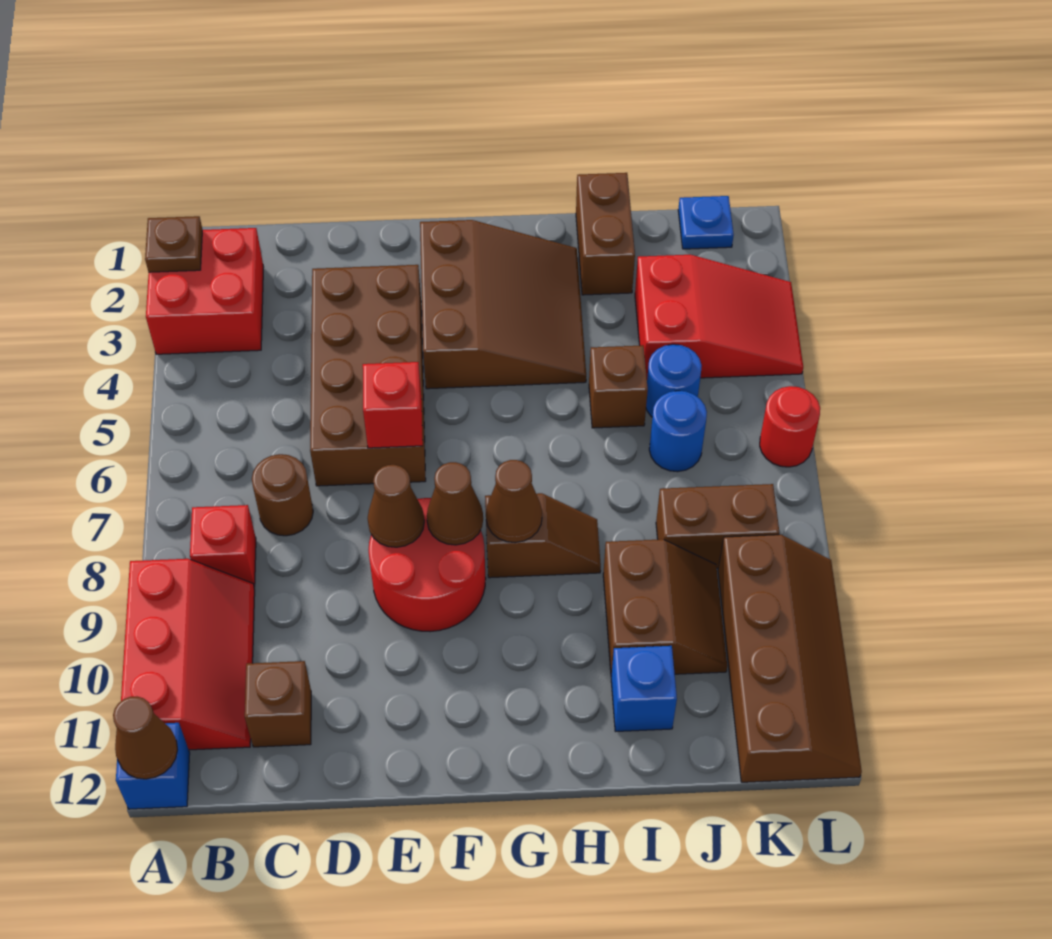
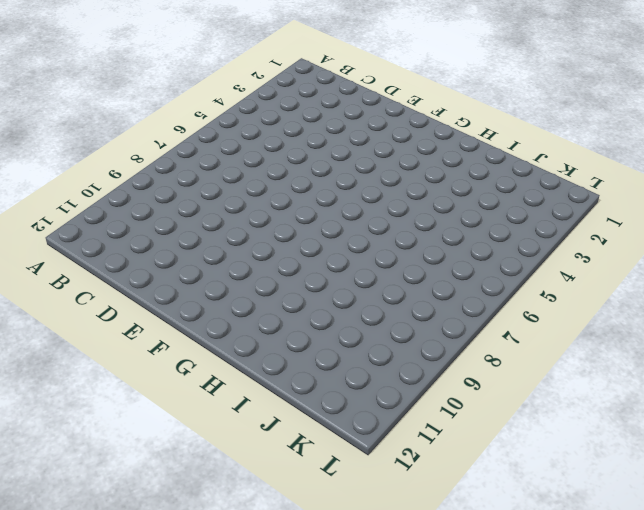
none -> red 2x2 brick [146,228,264,354]
none -> red 2x3 slope [121,559,255,750]
none -> blue 1x1 brick [116,723,190,809]

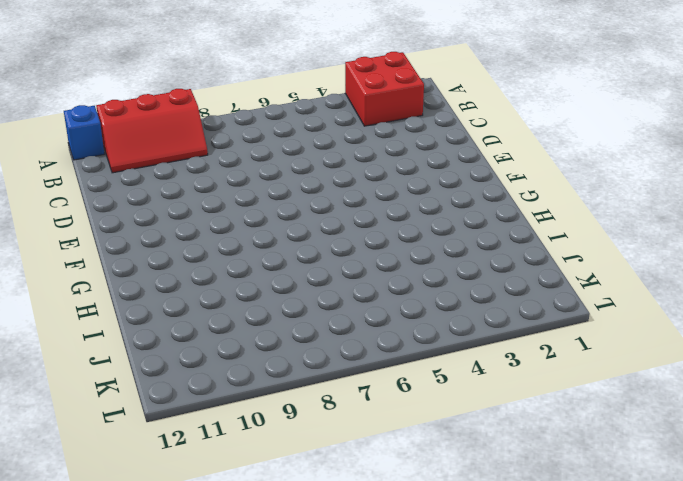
none -> red 1x1 brick [190,505,256,587]
none -> brown 1x1 round brick [252,454,313,536]
none -> brown 1x1 brick [245,661,311,747]

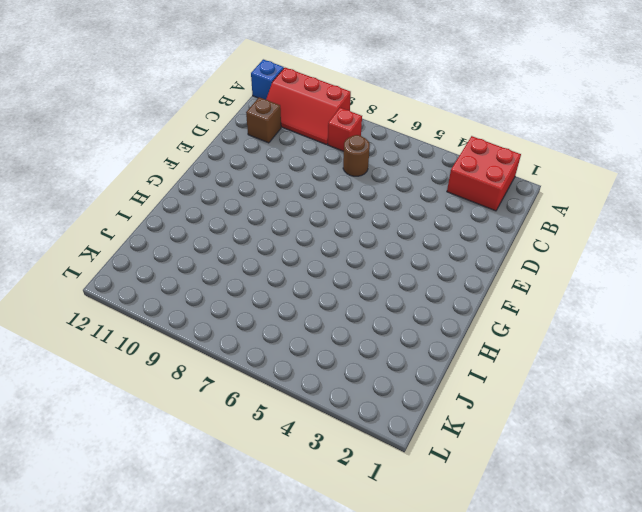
none -> brown 2x4 brick [310,265,426,486]
none -> red 2x2 round brick [369,498,486,632]
none -> brown 3x3 slope [420,220,586,389]

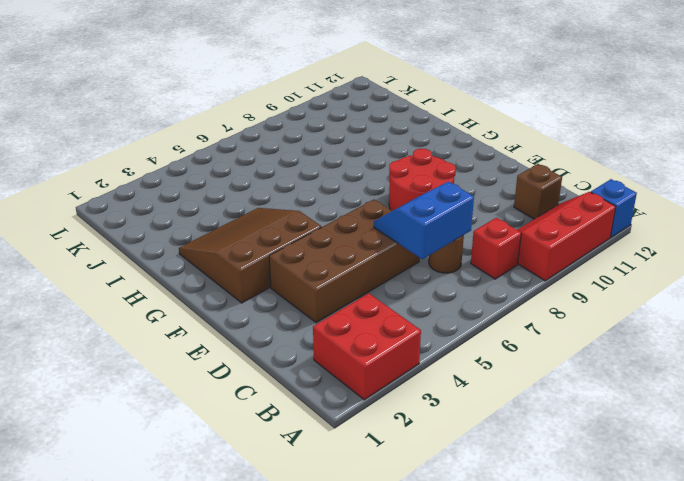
blue 2x2 slope [374,182,474,259] -> none
none -> brown 1x2 slope [485,493,601,578]
none -> brown 1x2 brick [576,173,635,295]
none -> brown 1x1 brick [589,345,648,428]

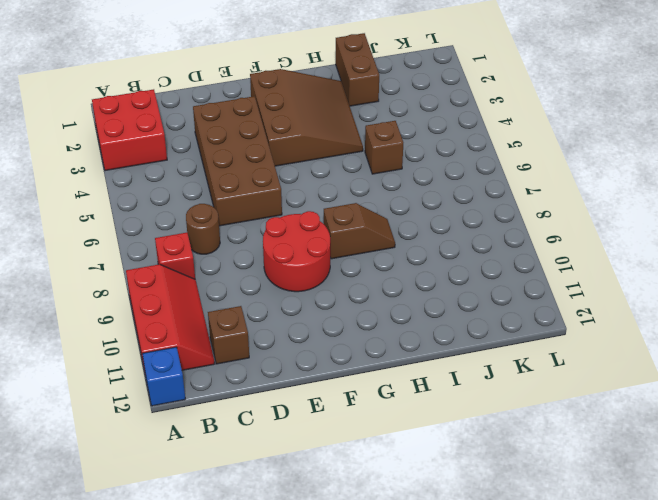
none -> brown 2x2 slope [603,539,727,677]
none -> blue 1x1 brick [611,646,677,732]
none -> red 2x3 slope [635,255,803,378]

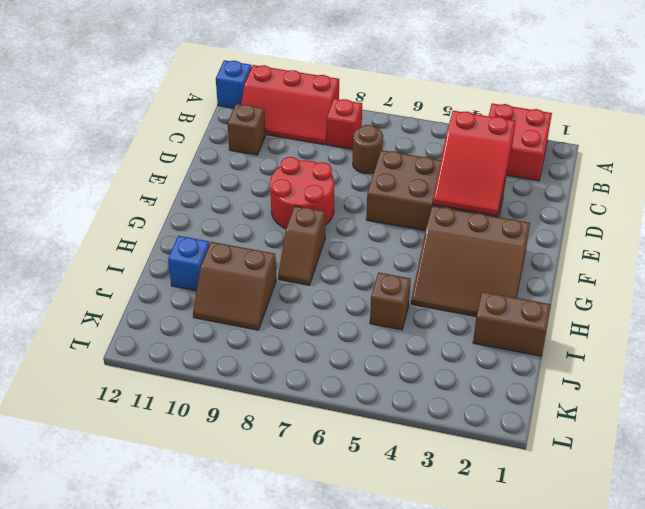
red 2x3 slope [433,111,516,215] -> red 2x3 slope moved to [635,255,803,378]
none -> blue 1x1 round brick [646,344,702,417]
none -> blue 1x1 round brick [649,391,707,472]
none -> brown 1x2 brick [656,484,779,568]

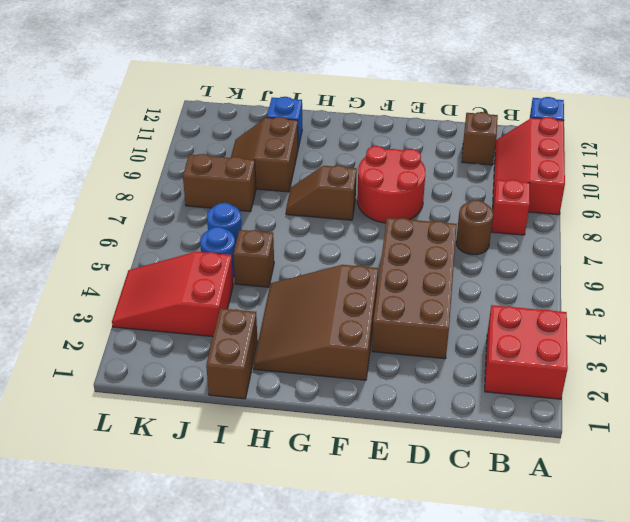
none -> blue 1x1 plate [678,196,734,249]
none -> brown 2x4 slope [718,535,862,782]
none -> red 1x1 round brick [760,386,820,467]

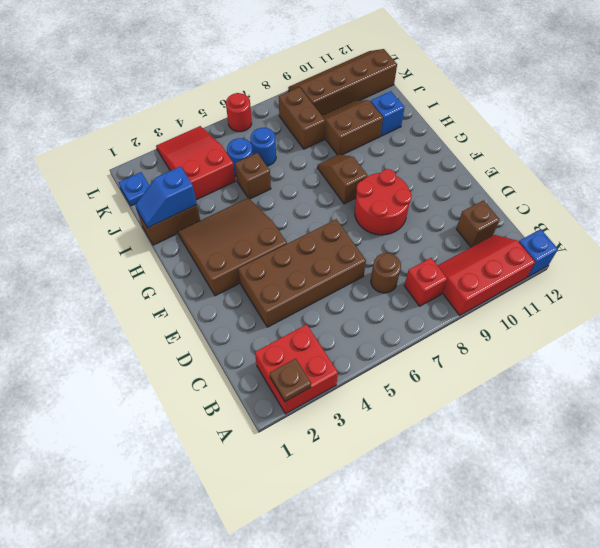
blue 1x2 slope [135,166,197,228] -> none
none -> brown 1x1 cone [113,697,178,779]
none -> red 1x1 brick [363,362,423,448]
none -> brown 1x1 cone [368,465,424,547]

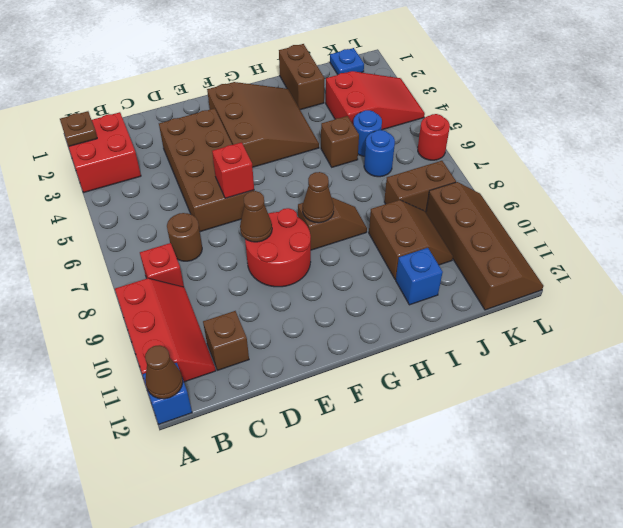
none -> brown 1x1 cone [427,462,483,545]

